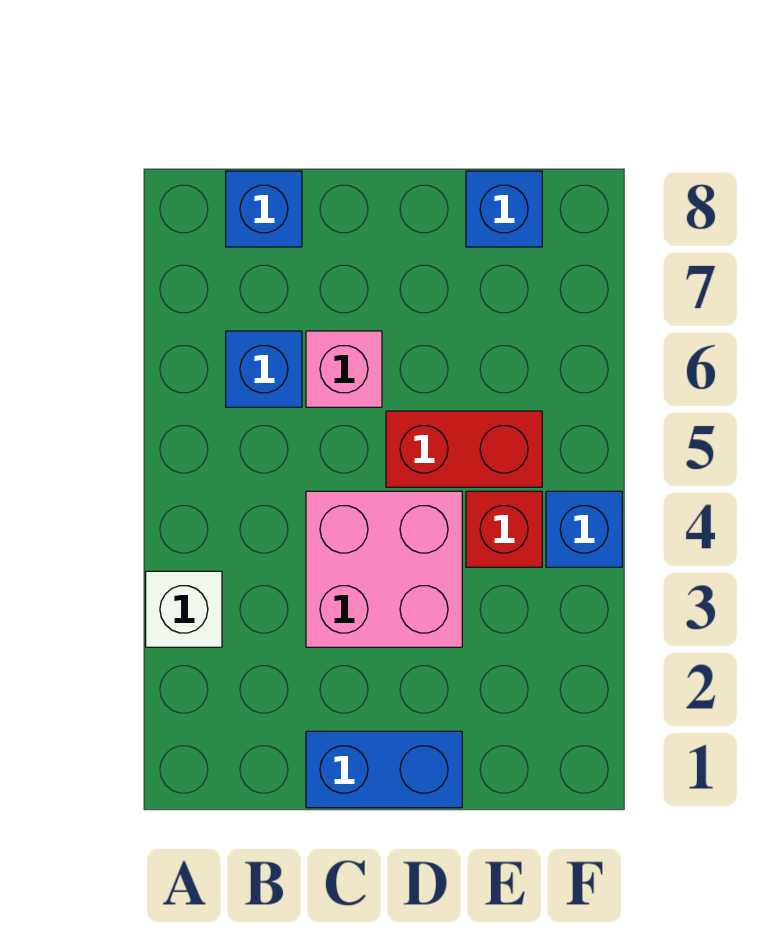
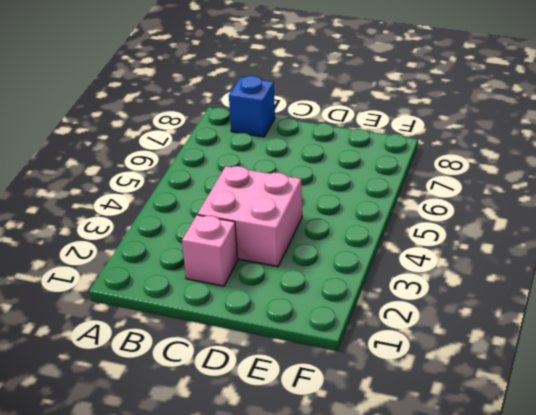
pink 1x1 brick [182,215,238,286] -> pink 1x1 brick moved to [306,331,382,407]
none -> white 1x1 brick [146,571,222,647]
none -> blue 1x1 brick [226,331,302,407]

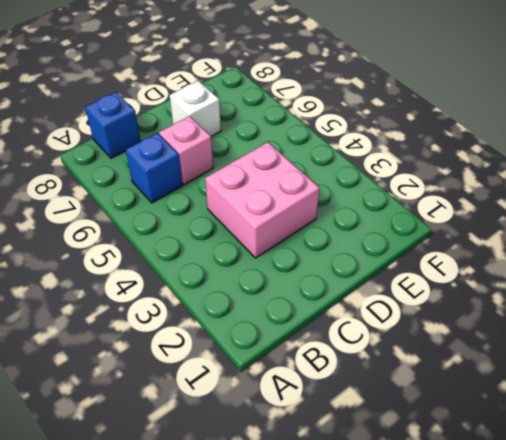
white 1x1 brick [170,81,221,136] -> white 1x1 brick moved to [146,571,222,647]
none -> blue 1x2 brick [306,731,462,808]
none -> red 1x2 brick [386,411,542,487]

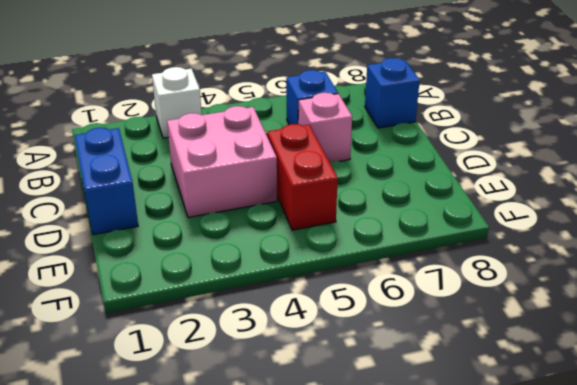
none -> red 1x1 brick [466,491,542,567]
none -> blue 1x1 brick [466,171,542,247]

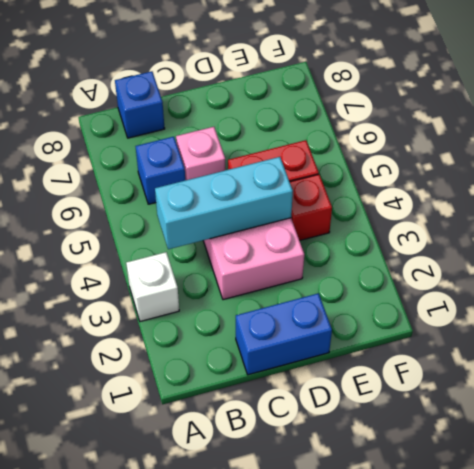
cyan 1x3 brick [155,157,293,249] -> none
none -> blue 1x1 brick [466,171,542,247]
none -> blue 1x1 brick [546,491,622,567]

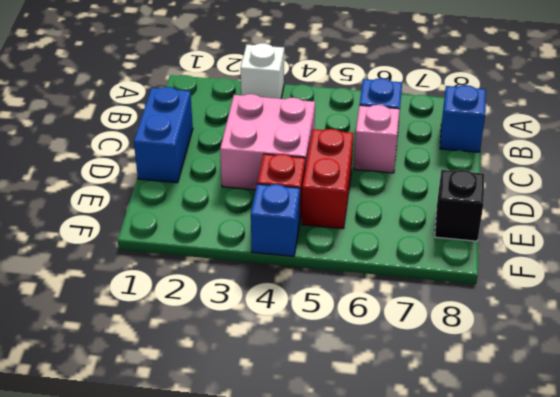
black 1x1 brick [435,170,484,241] -> blue 1x1 brick [466,171,542,247]

